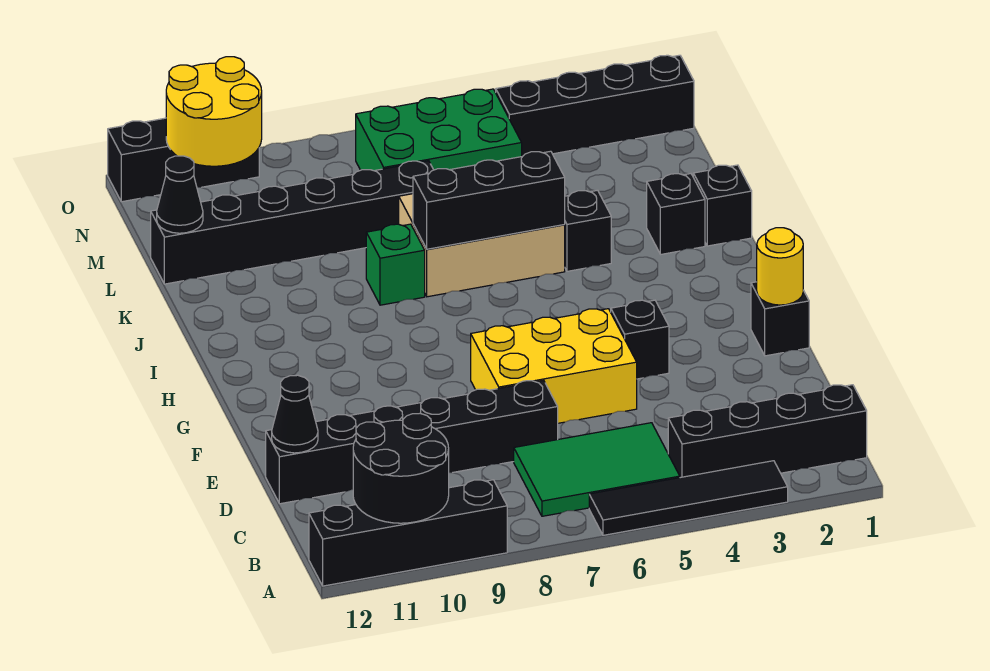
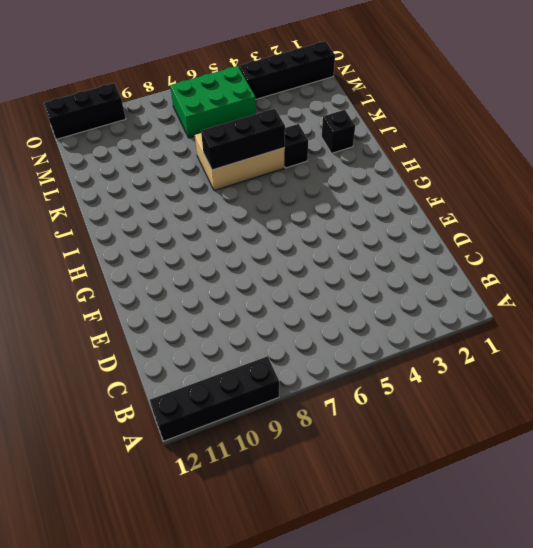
none -> black 1x4 tile [589,461,788,535]
none -> black 1x4 brick [668,385,867,478]
none -> green 2x3 tile [514,423,680,516]

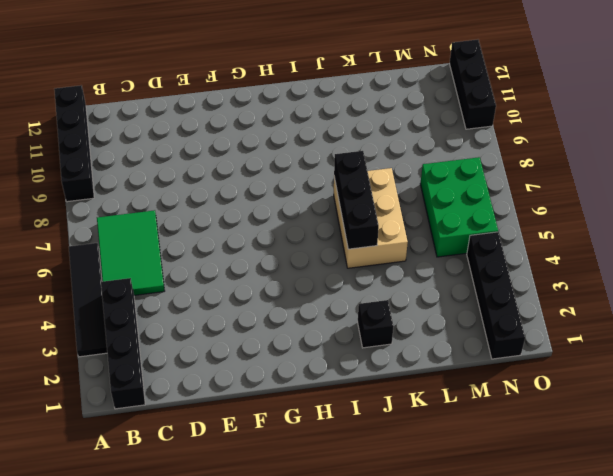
none -> black 1x6 brick [266,380,558,504]
none -> yellow 2x3 brick [471,309,637,423]
none -> black 1x1 brick [751,282,809,356]

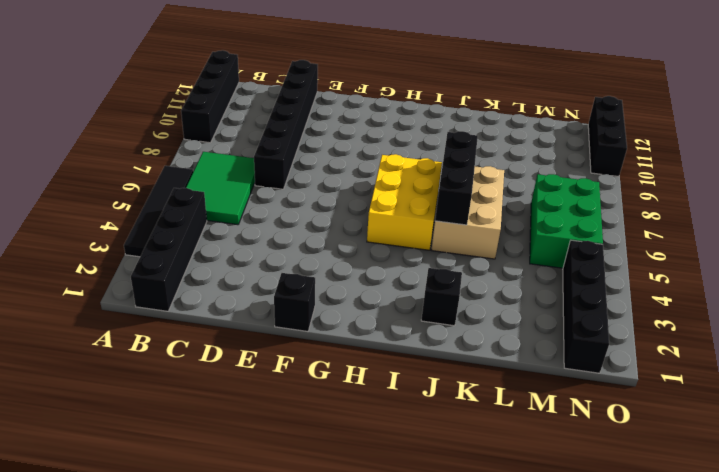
yellow 2x3 brick [367,154,442,250] -> yellow 2x3 brick moved to [471,309,637,423]
none -> black 1x1 brick [611,300,669,379]
none -> black 1x1 brick [693,165,752,246]
none -> black 1x1 brick [565,190,611,271]

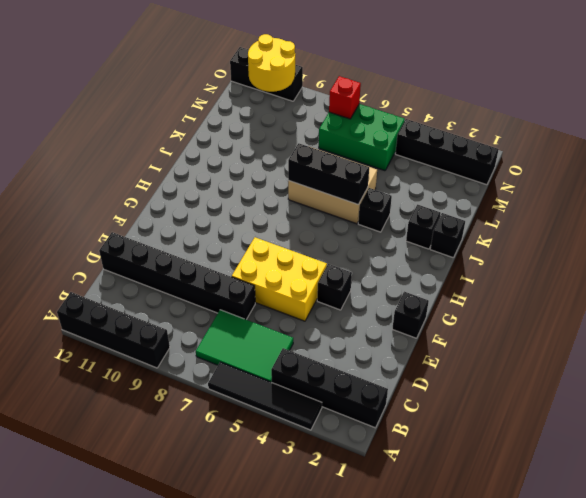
red 1x1 brick [329,76,361,119] -> none
none -> green 1x1 brick [366,224,425,305]
none -> black 1x6 brick [151,161,433,284]
none -> black 2x2 round brick [353,413,449,523]

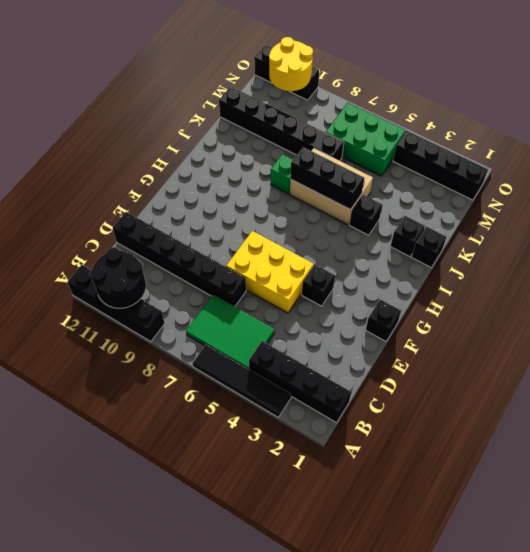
none -> black 1x1 cone [272,375,318,453]
none -> yellow 1x1 round brick [757,228,803,305]
none -> black 1x1 cone [157,156,203,233]

